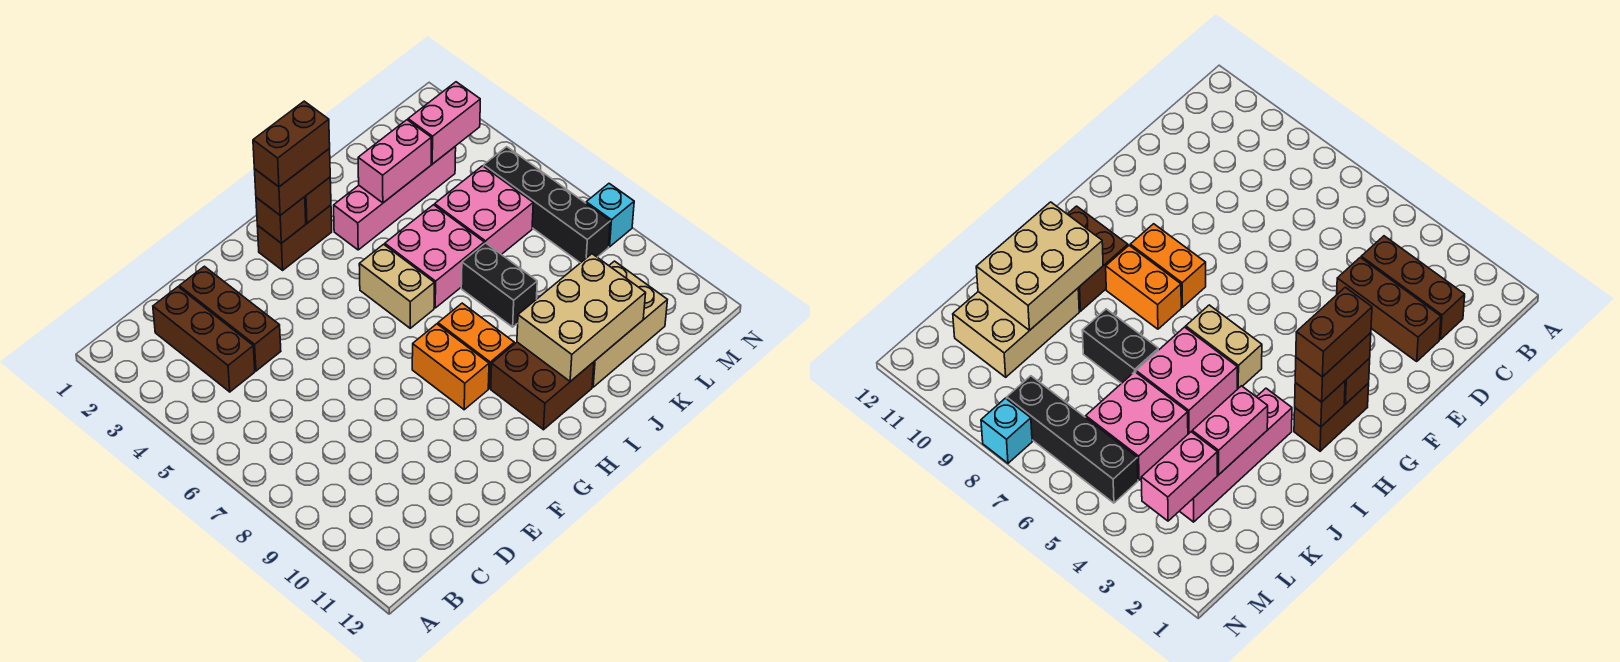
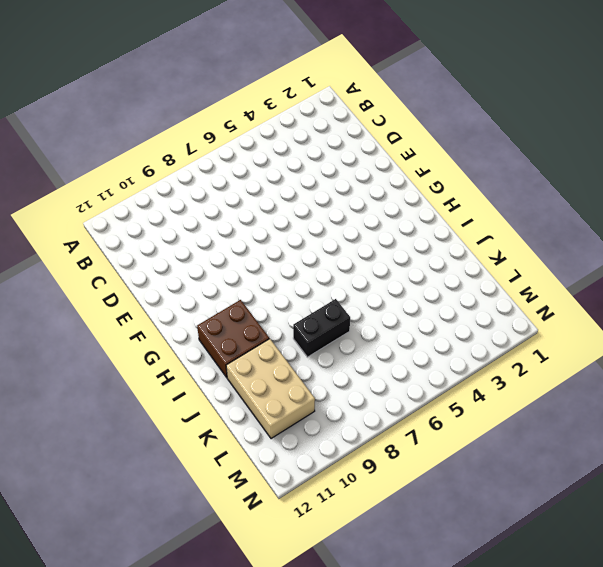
none -> brown 1x3 brick [153,287,255,392]
none -> brown 1x3 brick [179,266,281,371]
none -> brown 1x2 brick [257,205,332,270]

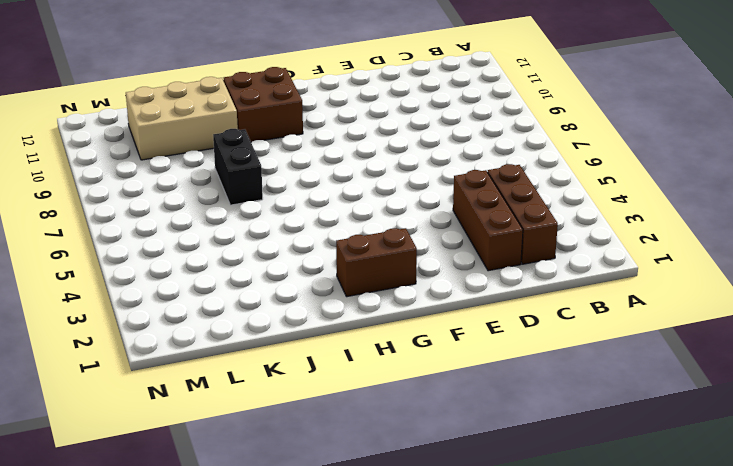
none -> orange 1x2 brick [412,324,489,410]
none -> tan 1x2 brick [359,244,434,328]
none -> orange 1x2 brick [438,303,514,389]

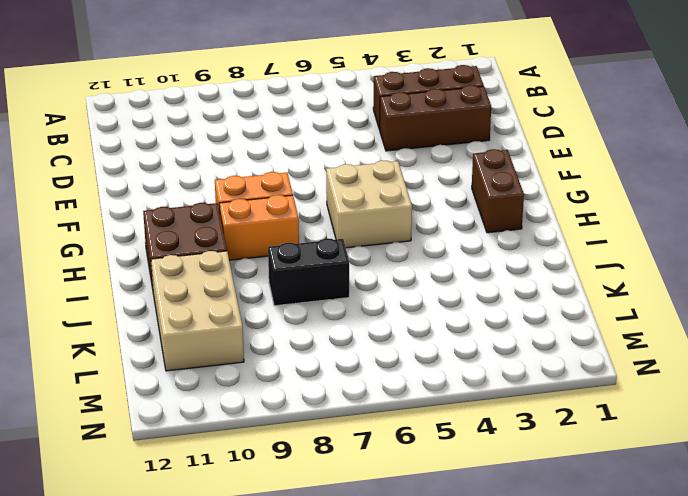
tan 2x2 brick [326,161,412,248] -> tan 1x2 brick [359,244,434,328]
none -> pink 1x4 brick [334,147,456,250]
none -> pink 2x2 brick [385,205,484,308]
none -> pink 2x2 brick [435,166,533,254]

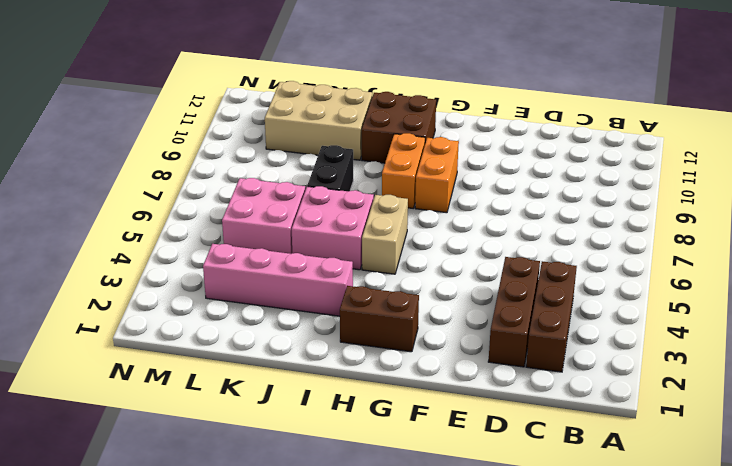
none -> black 1x4 brick [484,147,610,263]
none -> cyan 1x1 brick [586,184,634,247]
none -> brown 1x1 brick [256,197,306,243]

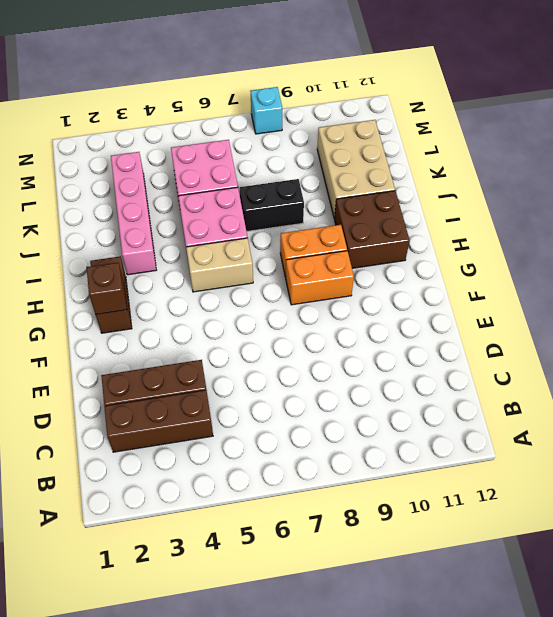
none -> black 1x4 brick [484,147,610,263]
none -> brown 1x1 brick [305,177,331,223]
none -> tan 2x3 brick [517,254,646,381]

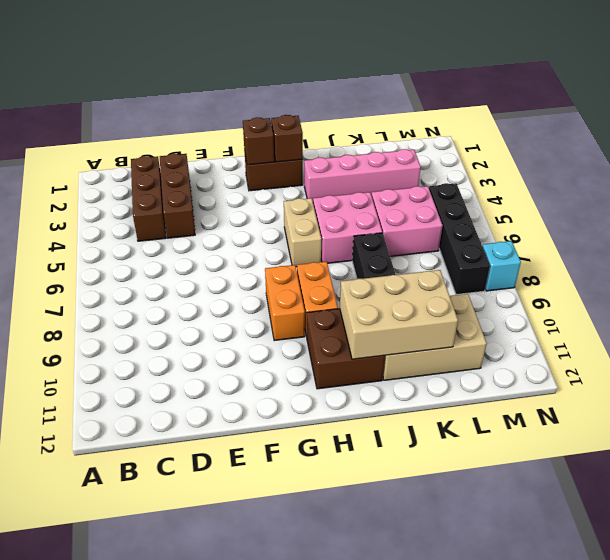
none -> pink 1x2 brick [358,120,431,203]
none -> pink 1x2 brick [408,82,480,164]
none -> brown 1x2 brick [254,148,330,215]

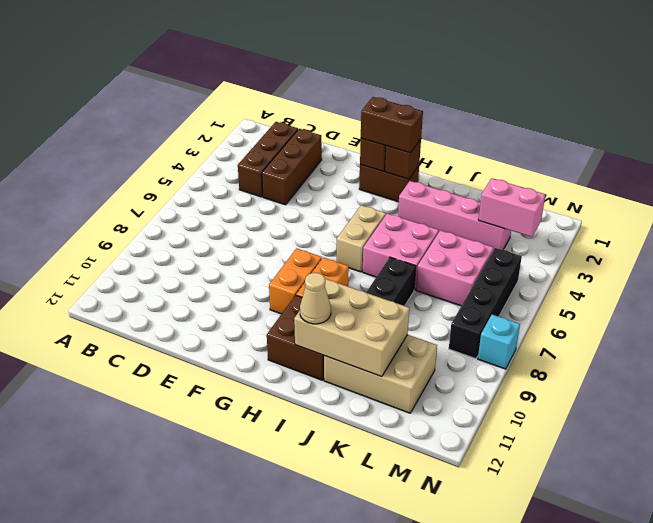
tan 1x1 cone [300,273,331,324] -> none
none -> pink 1x2 brick [358,120,431,203]
none -> brown 1x2 brick [253,101,330,187]

